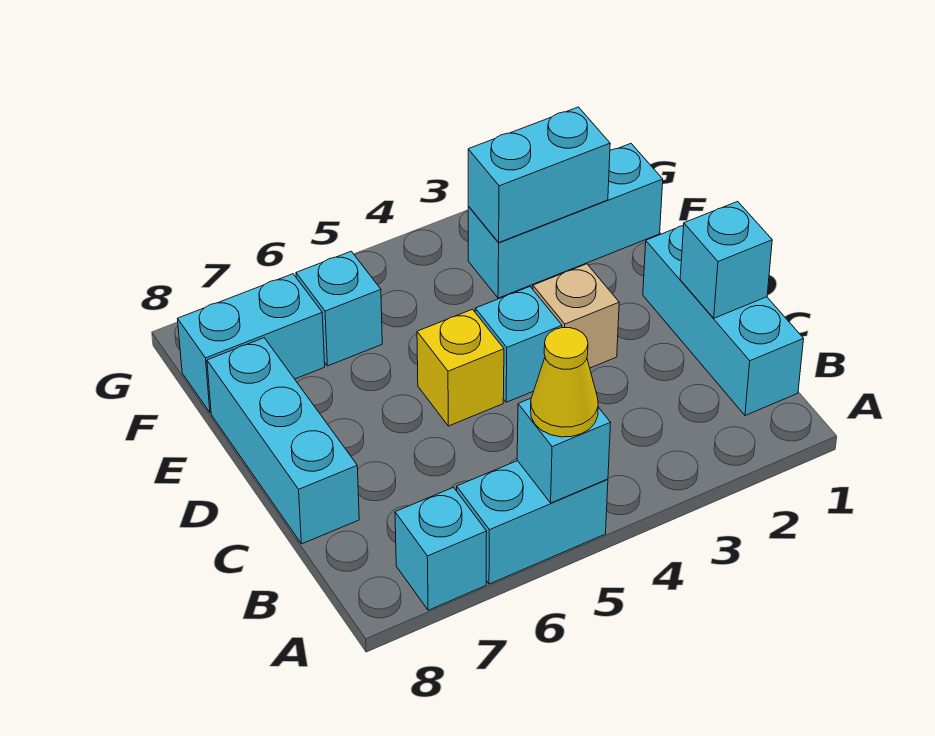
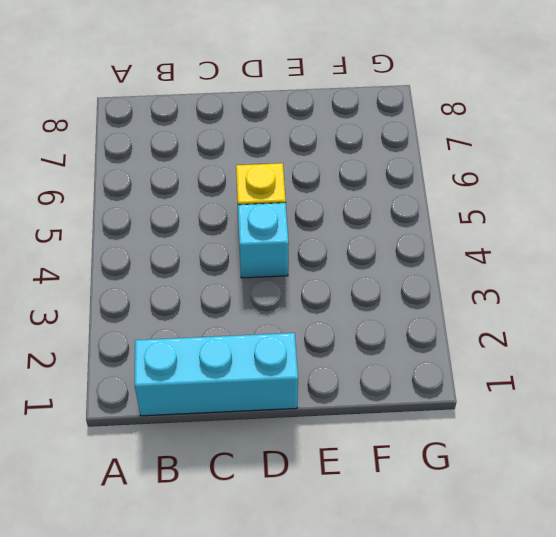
none -> cyan 1x2 brick [457,461,608,584]
none -> cyan 1x1 brick [395,487,487,610]
none -> cyan 1x3 brick [207,338,359,544]

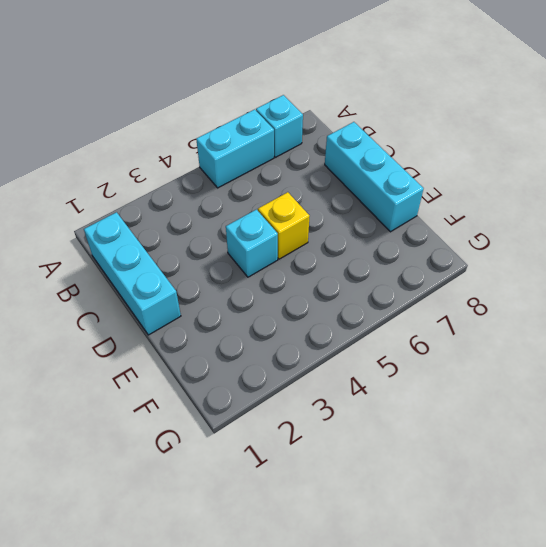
none -> tan 1x1 brick [533,264,619,368]
none -> cyan 1x3 brick [468,144,663,298]
none -> cyan 1x1 brick [296,251,382,366]

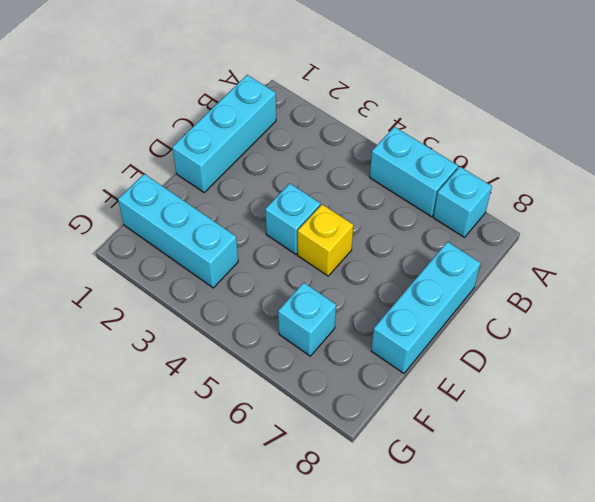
none -> tan 1x1 brick [533,264,619,368]
none -> cyan 1x2 brick [178,274,325,413]
none -> cyan 1x1 brick [517,398,611,503]

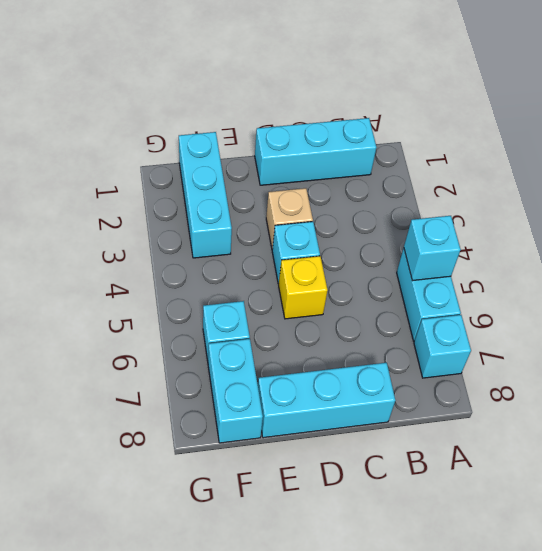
none -> cyan 1x1 brick [680,201,772,318]
none -> cyan 1x2 brick [468,107,610,243]
none -> yellow 1x1 cone [531,328,598,437]

